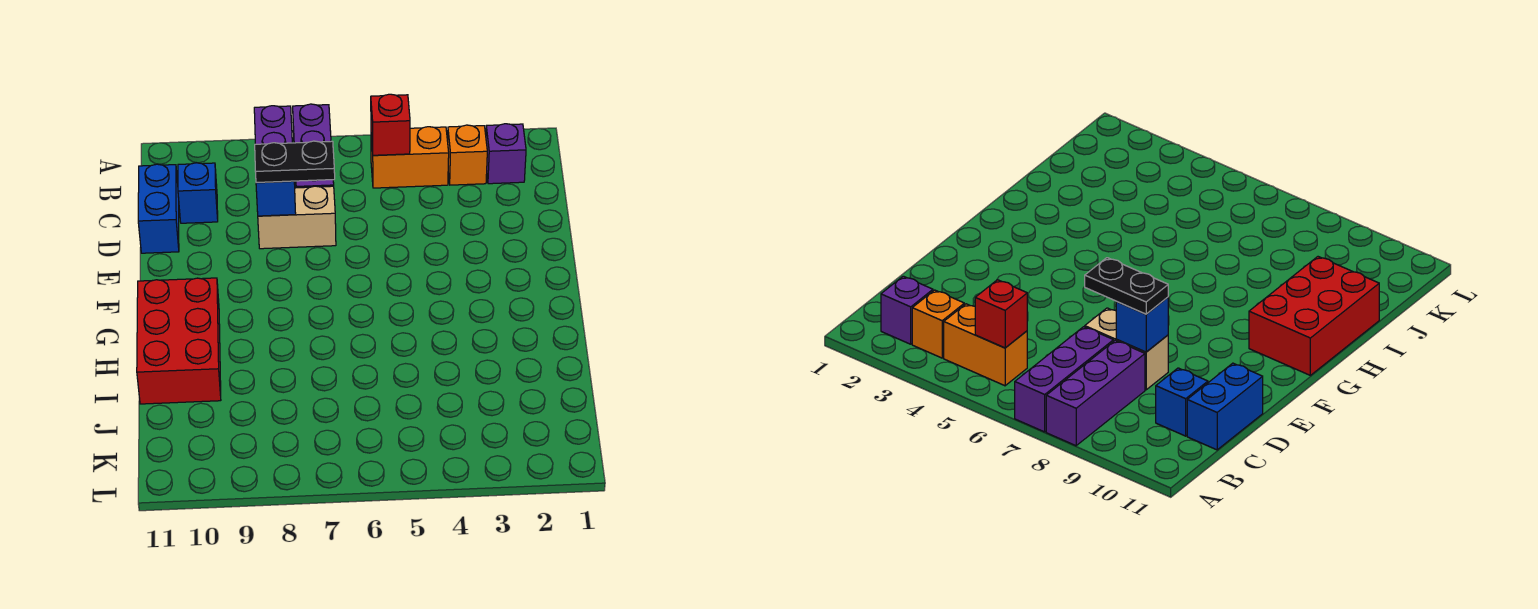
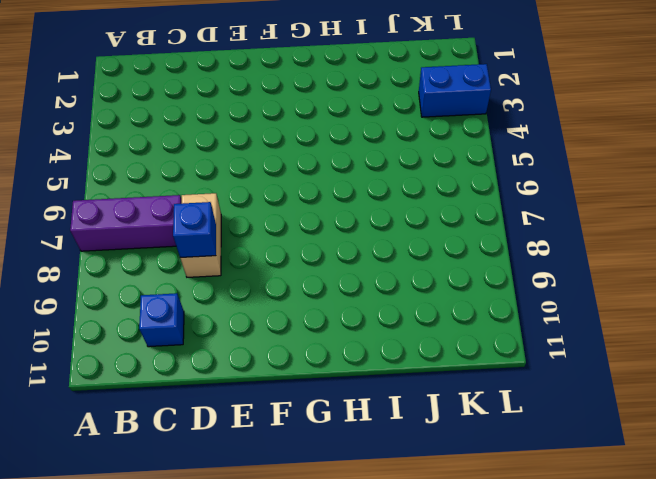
blue 1x2 brick [419,64,491,117] -> blue 1x2 brick moved to [138,164,179,253]
none -> purple 1x3 brick [254,106,292,144]
none -> purple 1x1 brick [486,124,526,184]
none -> orange 1x1 brick [448,125,487,185]

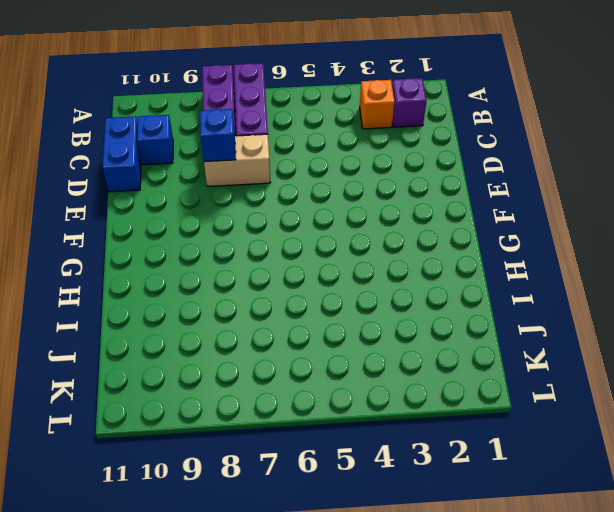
none -> orange 1x2 brick [371,127,449,188]
none -> red 2x3 brick [137,278,221,404]
none -> red 1x1 brick [371,94,410,155]

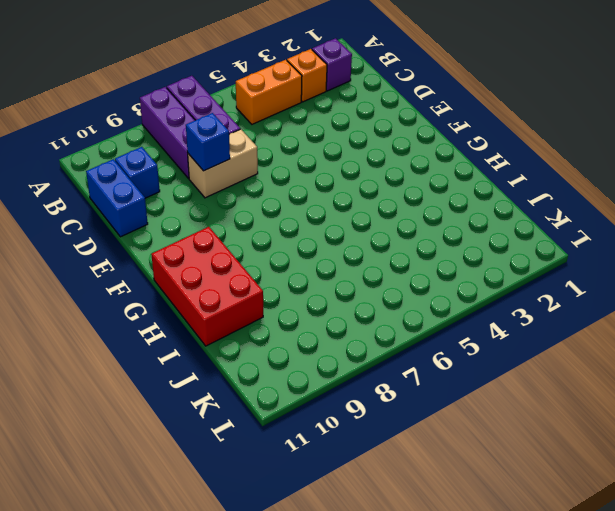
none -> red 1x1 brick [371,94,410,155]
none -> black 1x2 plate [255,141,335,183]

